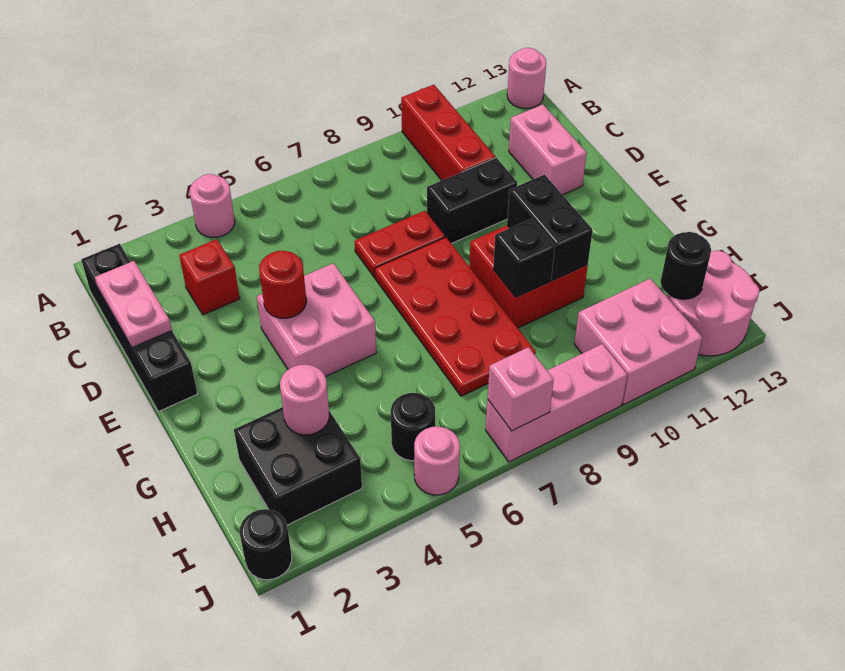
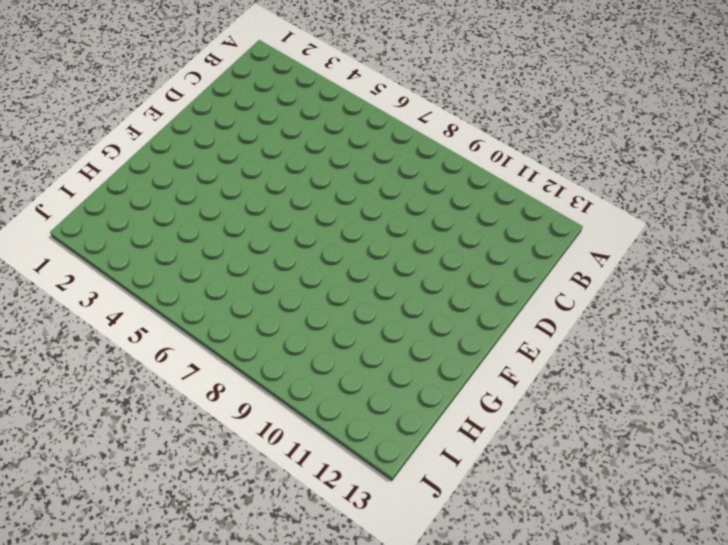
none -> pink 1x1 round brick [190,174,235,237]
none -> red 1x3 brick [401,85,495,180]
none -> pink 1x1 round brick [507,48,546,109]

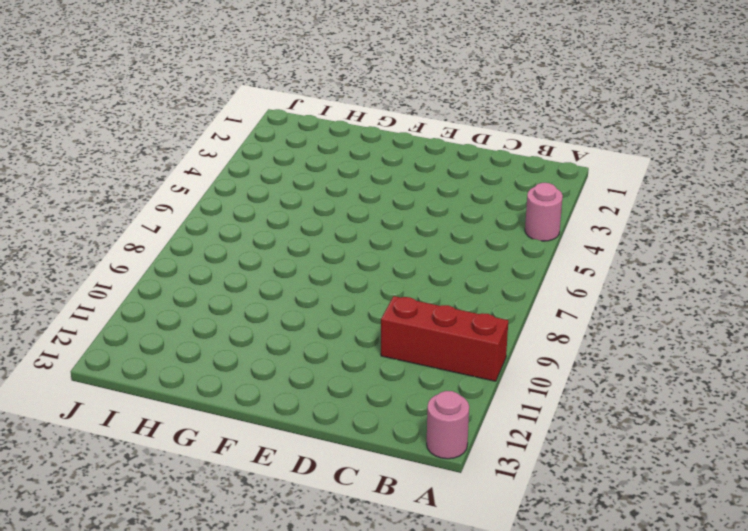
none -> black 1x4 brick [81,244,198,412]
none -> red 1x1 brick [179,239,240,315]
none -> pink 1x2 brick [509,105,587,195]

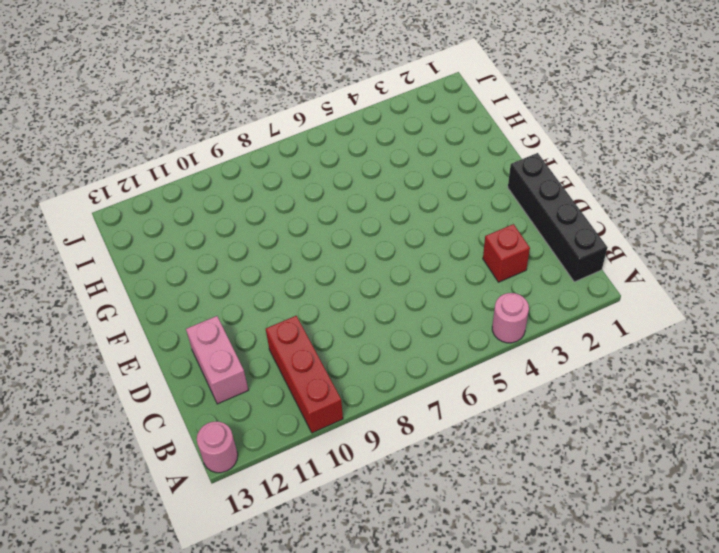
none -> red 1x2 plate [355,211,445,277]
none -> black 1x2 brick [427,158,517,244]
none -> pink 2x2 brick [257,263,376,377]

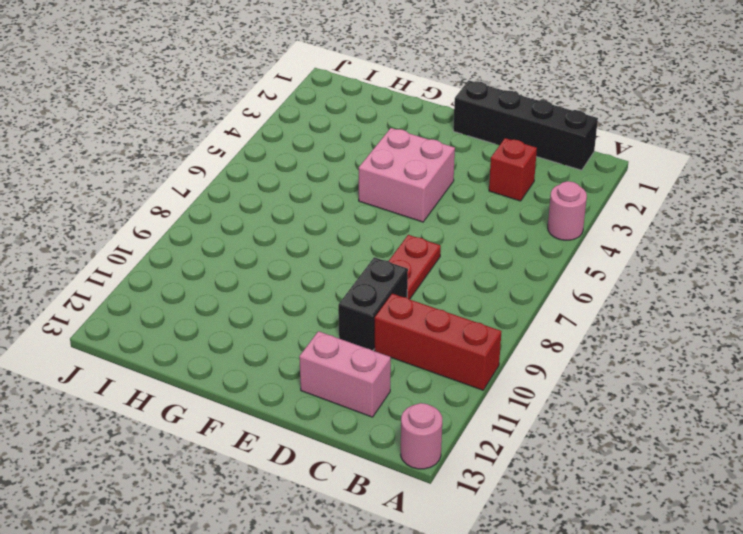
none -> red 2x4 plate [375,237,536,396]
none -> red 2x2 brick [469,225,588,328]
none -> black 2x2 brick [234,407,362,525]

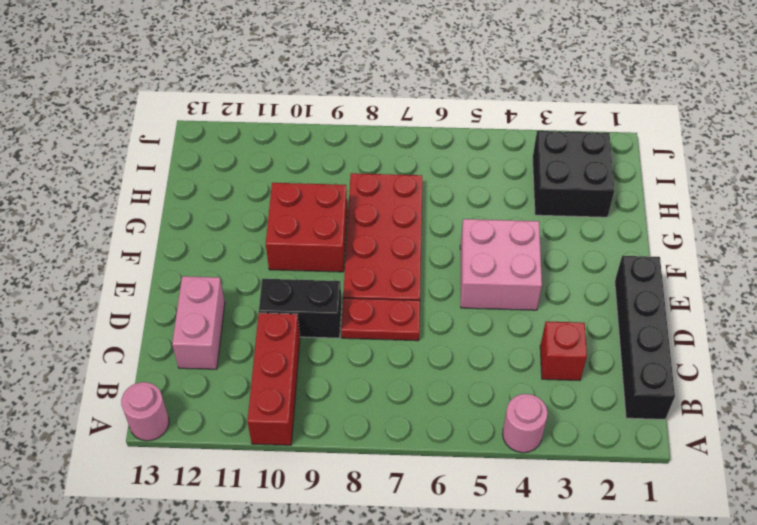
none -> black 1x1 round brick [391,393,435,461]
none -> pink 2x2 brick [574,278,702,405]
none -> pink 2x2 round brick [667,251,759,356]

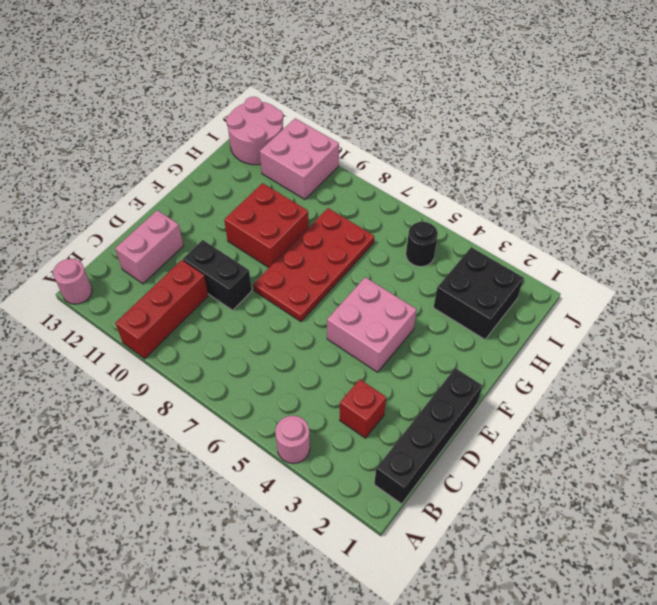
none -> red 1x2 plate [355,211,445,277]
none -> black 1x1 round brick [240,509,292,580]
none -> pink 1x1 round brick [414,427,460,495]

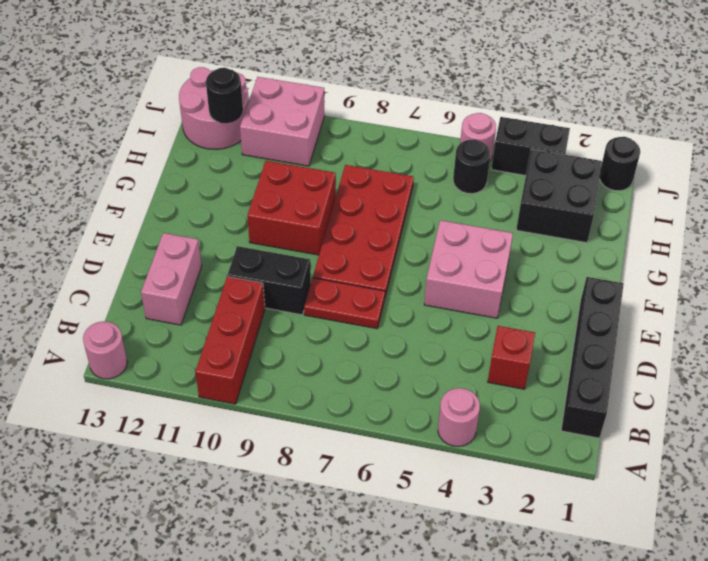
black 1x2 brick [491,117,570,176] -> black 1x2 brick turned to [507,175,593,280]
none -> pink 1x3 brick [486,344,627,462]
none -> pink 1x2 plate [95,261,172,347]
none -> red 1x1 round brick [259,251,306,318]

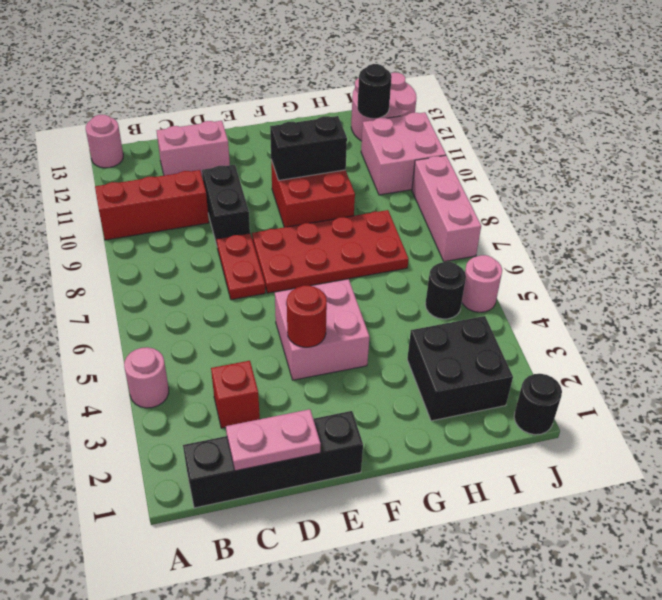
none -> black 1x1 brick [493,219,555,297]
none -> pink 1x1 round brick [280,364,329,435]
none -> pink 1x1 brick [488,347,554,431]

